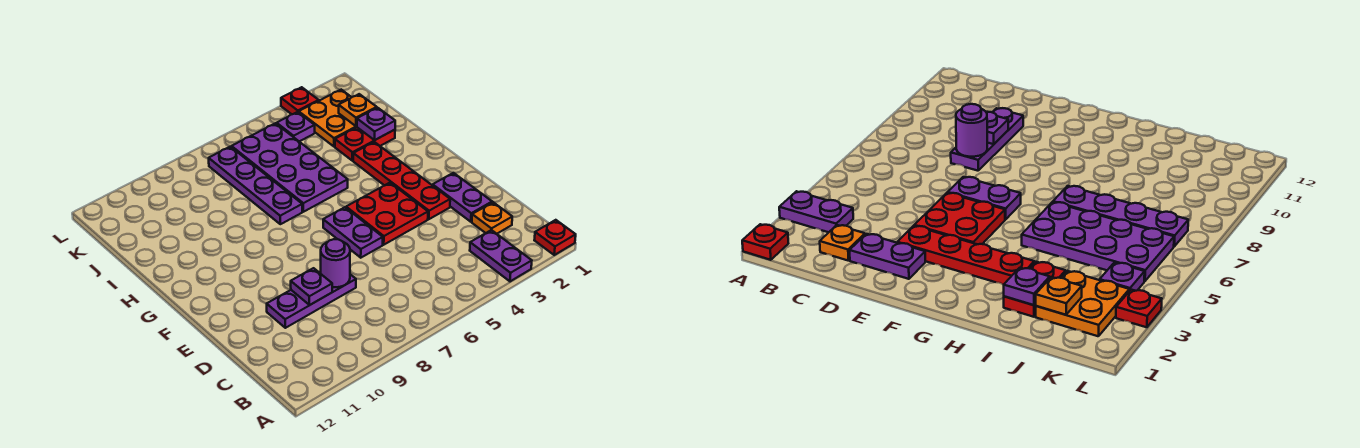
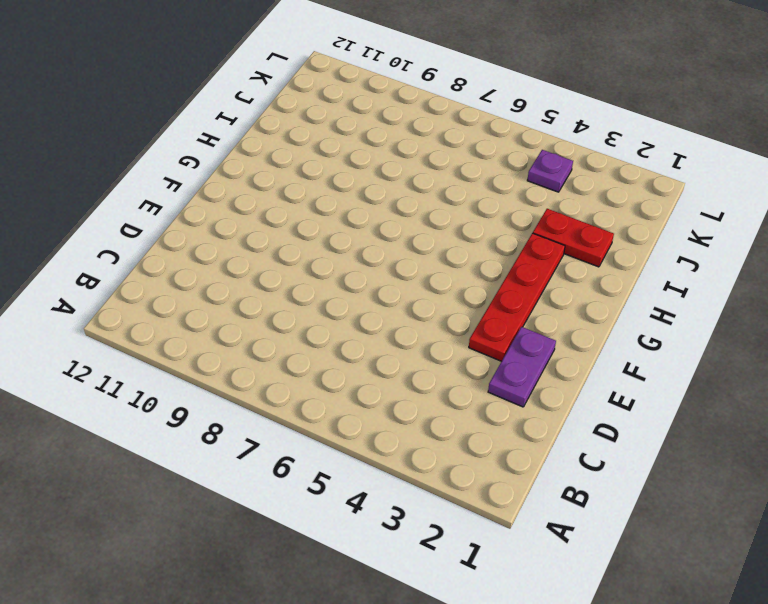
none -> red 1x1 plate [534,220,576,255]
none -> purple 1x2 plate [470,230,532,281]
none -> orange 1x1 plate [472,202,512,234]

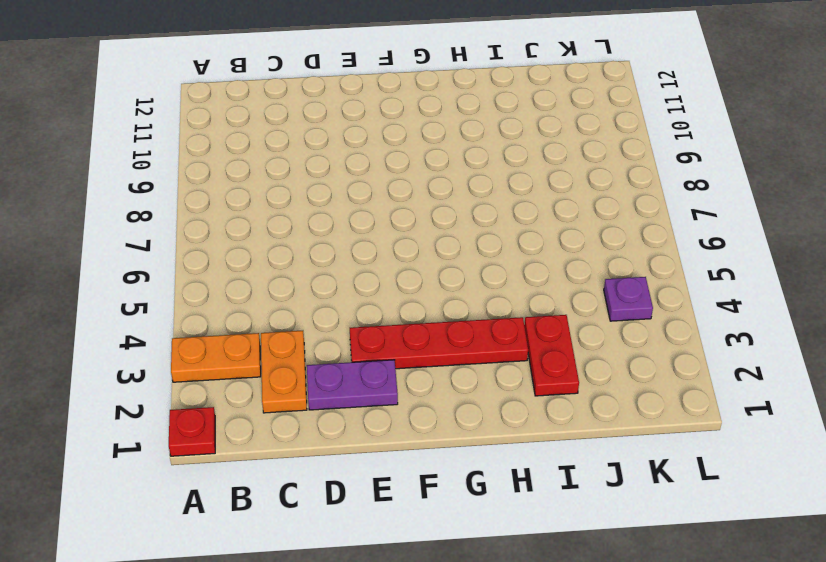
orange 1x2 plate [171,333,261,382] -> purple 1x2 plate [470,230,532,281]
orange 1x2 plate [261,331,307,413] -> orange 1x1 plate [472,202,512,234]
none -> purple 1x3 plate [267,274,356,328]
none -> red 2x2 plate [346,183,428,245]
none -> purple 1x2 plate [323,207,383,258]

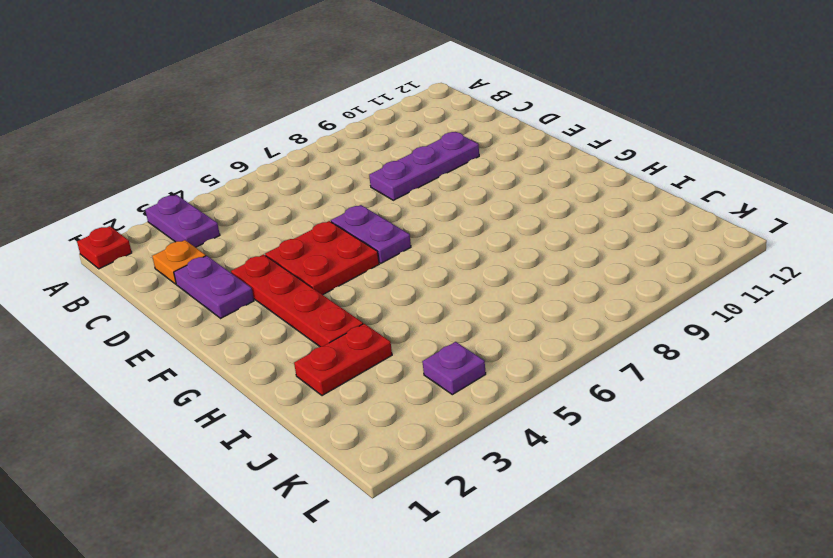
none -> purple 2x4 plate [232,123,348,212]
none -> purple 1x4 plate [209,147,302,224]
none -> orange 2x2 plate [299,90,357,147]

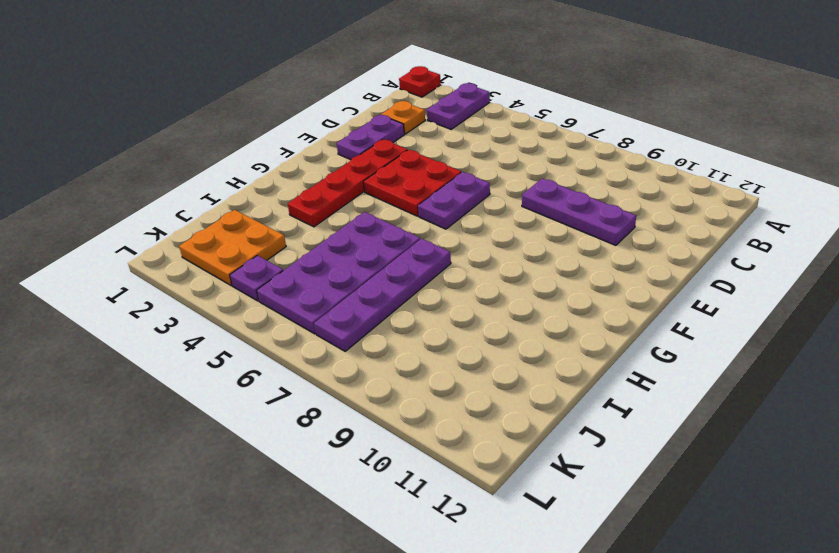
none -> red 1x2 plate [335,127,395,161]
none -> red 1x1 plate [281,87,319,114]
none -> purple 1x1 round brick [320,239,350,287]

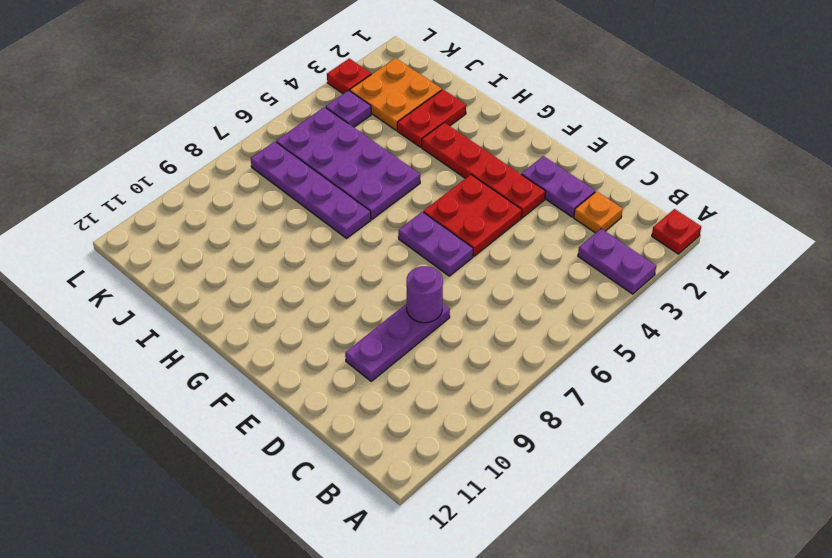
none -> purple 1x1 plate [291,268,332,305]
none -> purple 1x1 plate [357,108,395,140]
none -> orange 1x1 plate [339,94,377,126]

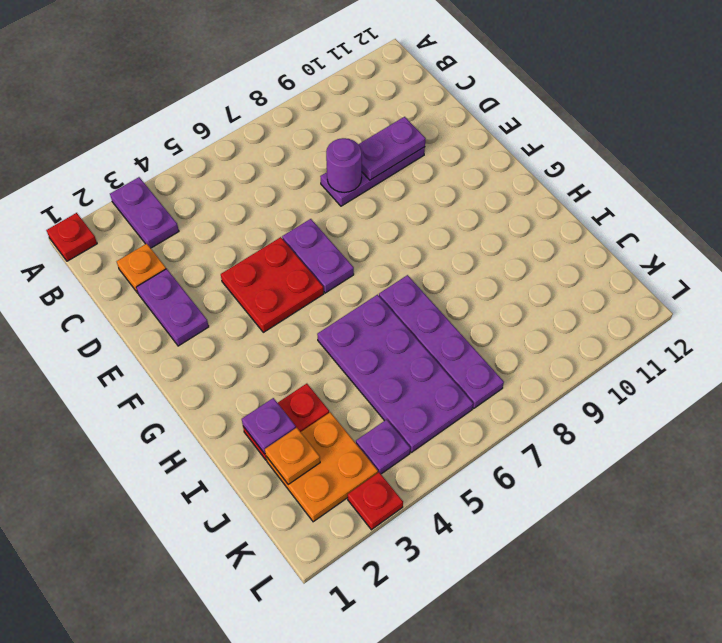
purple 1x2 plate [358,117,426,180] -> purple 1x1 plate [291,268,332,305]
none -> red 1x4 plate [353,142,450,219]

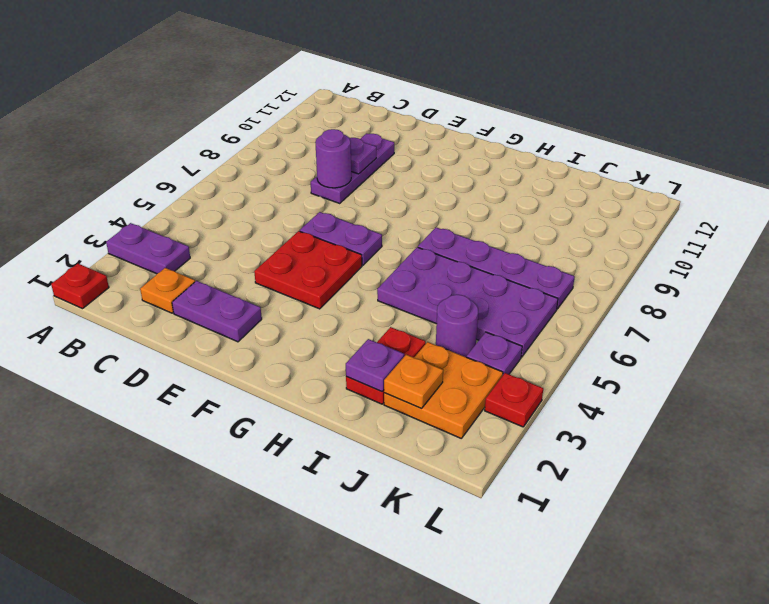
purple 1x1 round brick [436,295,478,357] -> none
none -> red 1x4 plate [353,142,450,219]

